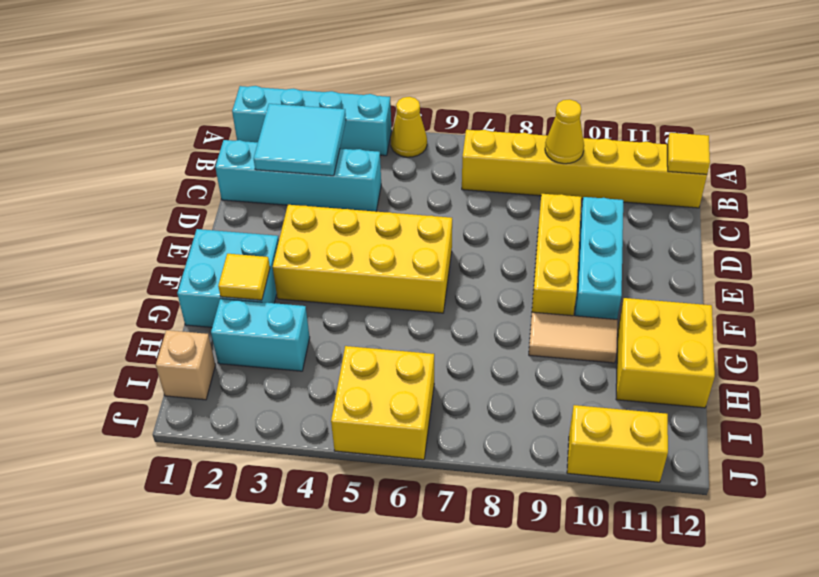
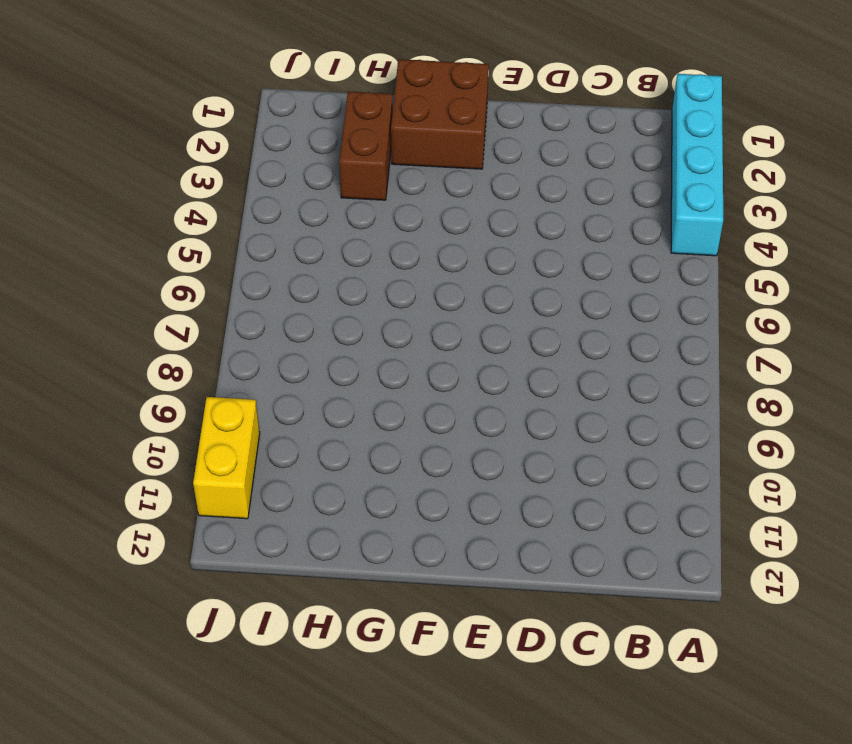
brown 2x2 brick [391,59,489,169] -> cyan 2x2 brick [177,229,279,327]
brown 1x2 brick [339,92,393,200] -> cyan 1x2 brick [211,299,310,371]
none -> yellow 1x1 cone [391,97,427,157]
none -> yellow 1x6 brick [462,130,707,208]
none -> cyan 1x4 brick [215,140,381,212]

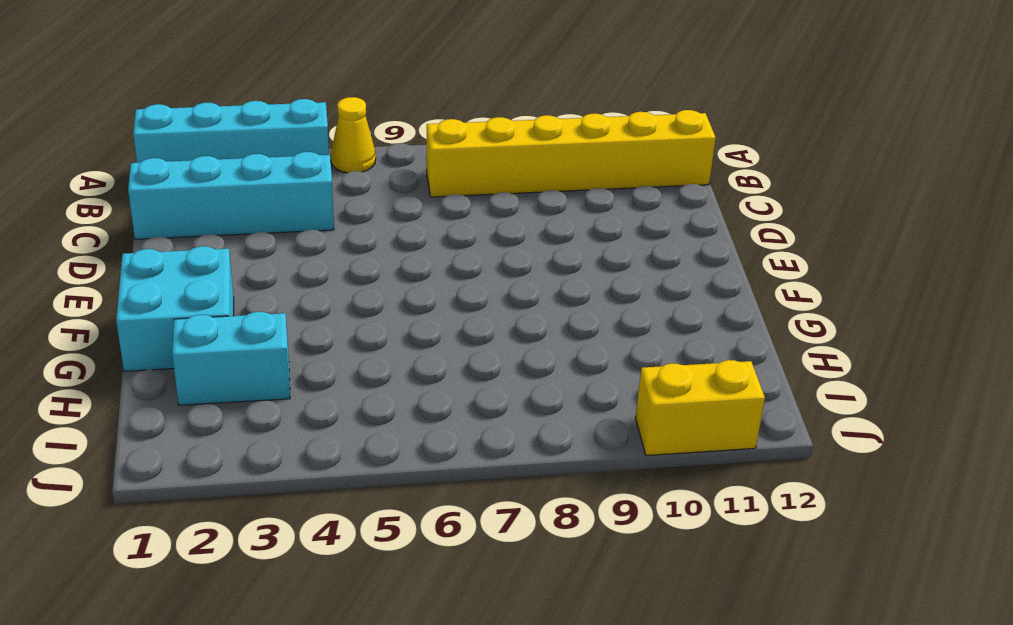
none -> yellow 1x3 brick [531,194,581,317]
none -> cyan 1x3 brick [575,197,623,319]
none -> yellow 2x4 brick [273,205,452,313]

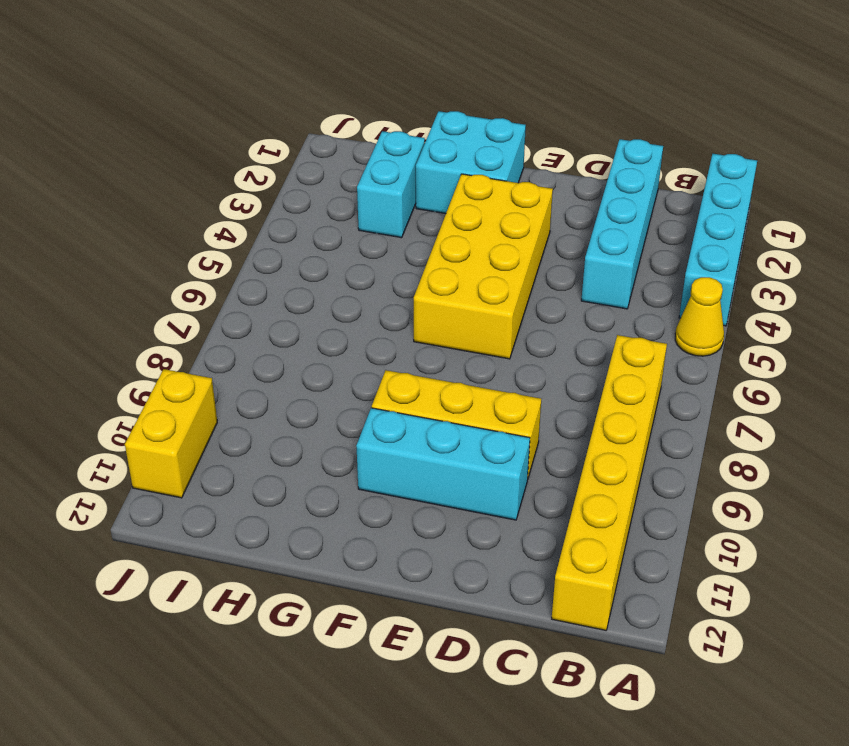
none -> tan 1x2 tile [529,312,617,363]
none -> yellow 2x2 brick [616,298,715,408]
none -> tan 1x1 brick [156,330,215,400]

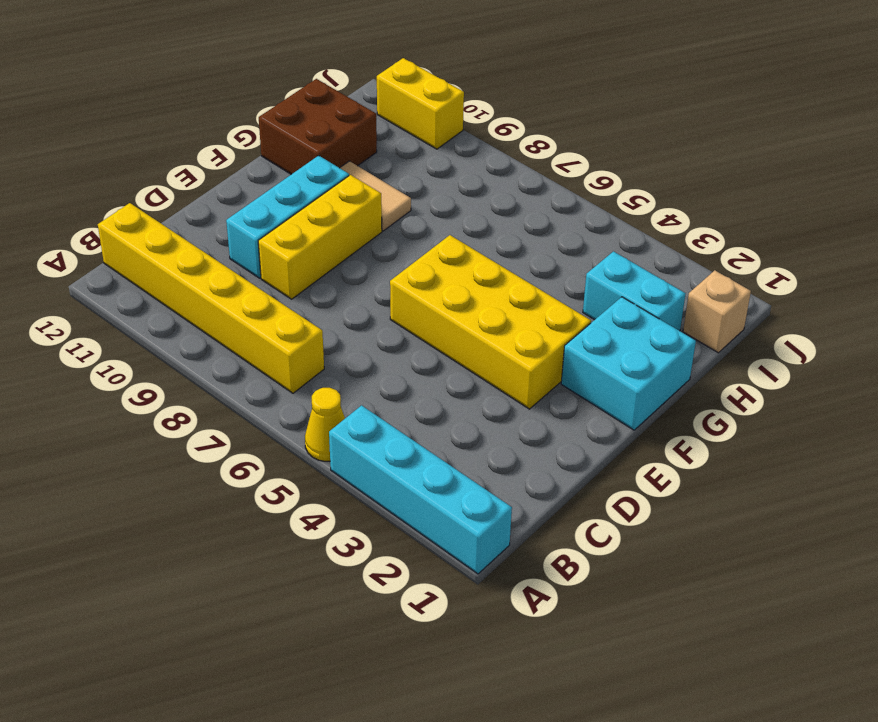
brown 2x2 brick [259,79,377,174] -> yellow 2x2 brick [616,298,715,408]
none -> cyan 1x4 brick [215,140,381,212]
none -> yellow 2x2 brick [331,346,434,460]
none -> cyan 2x2 tile [254,104,346,176]

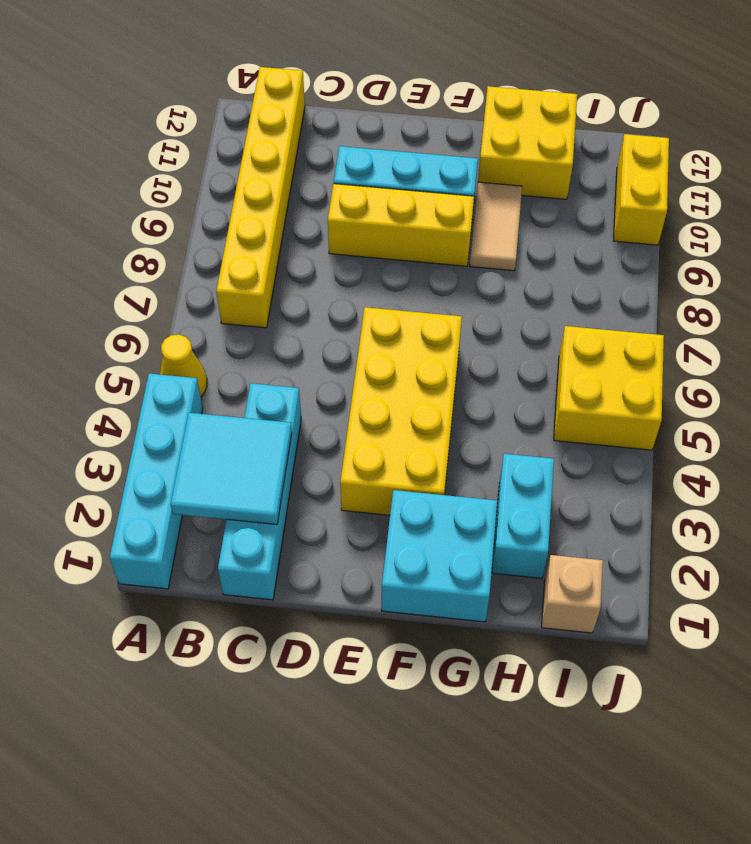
none -> yellow 1x1 cone [545,99,584,164]
none -> yellow 1x1 tile [667,133,710,174]
none -> yellow 1x1 tile [218,254,270,300]

